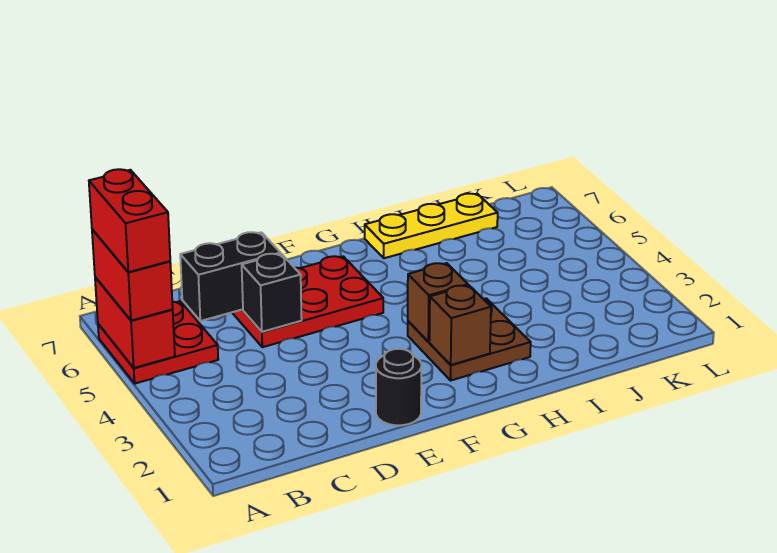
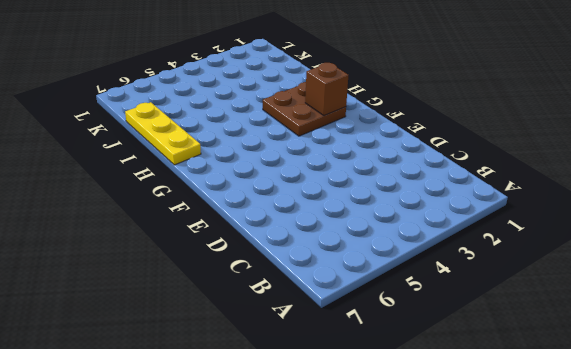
none -> red 2x2 plate [98,301,218,384]
none -> red 2x3 plate [232,256,383,347]
none -> black 1x1 round brick [376,349,421,425]

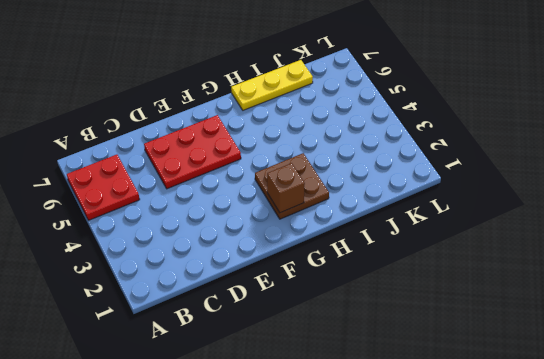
none -> black 1x1 round brick [376,349,421,425]
none -> red 1x2 brick [95,277,175,368]
none -> black 1x2 brick [180,232,280,321]

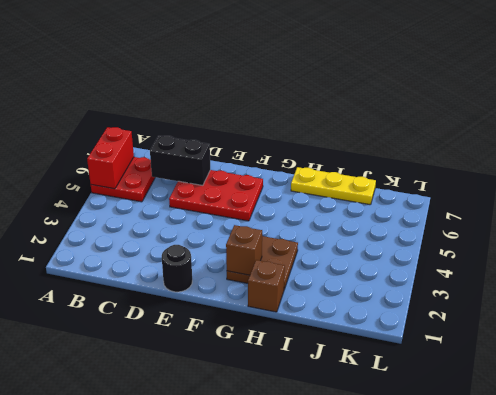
brown 1x1 brick [248,260,285,312] -> brown 1x1 brick moved to [408,263,468,342]
none -> black 1x1 brick [242,254,302,332]
none -> red 1x2 brick [92,229,173,321]
none -> red 1x2 brick [89,169,170,272]

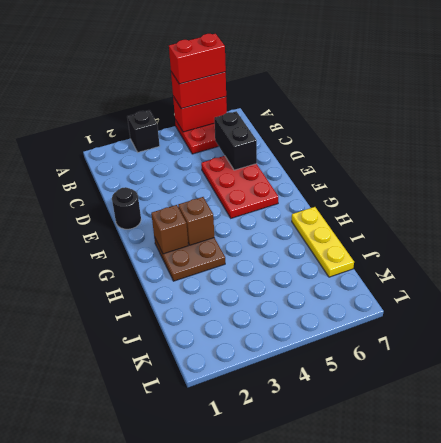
black 1x1 brick [127,110,160,152] -> black 1x1 brick moved to [242,254,302,332]

